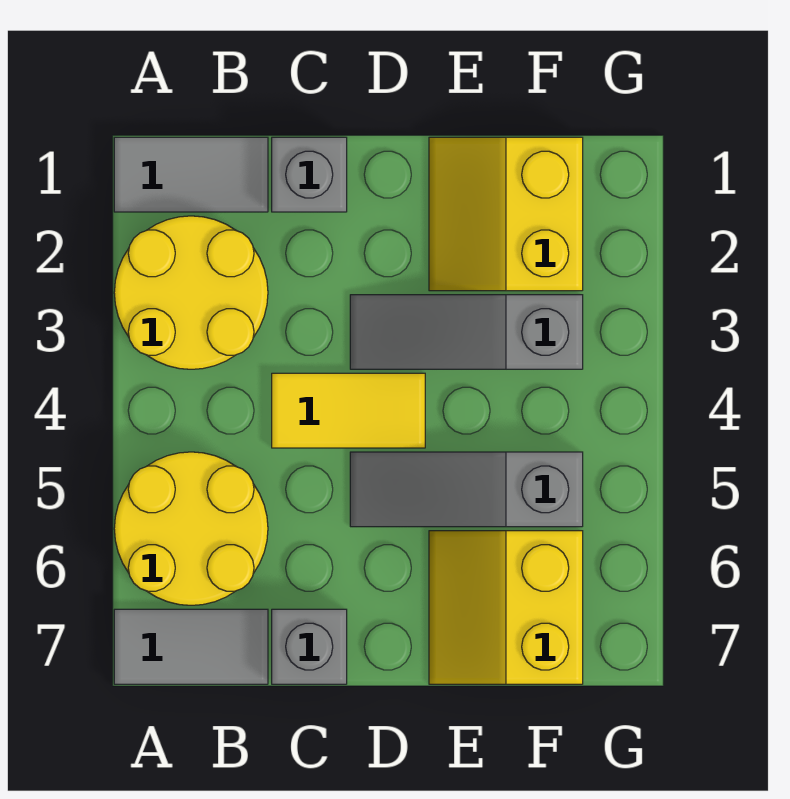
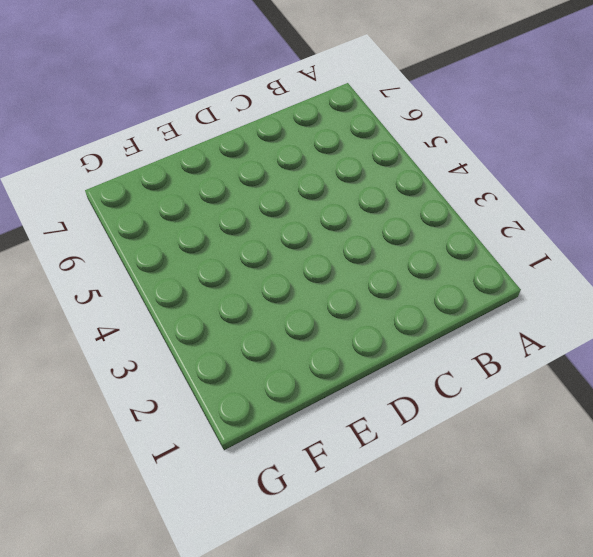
none -> grey 1x2 tile [114,137,268,212]
none -> yellow 2x2 round brick [114,216,268,369]

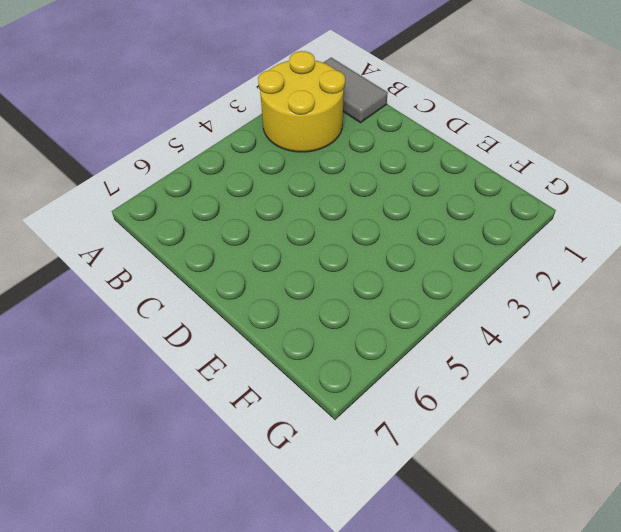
none -> yellow 2x2 round brick [114,452,268,605]
none -> grey 1x2 tile [114,609,268,684]

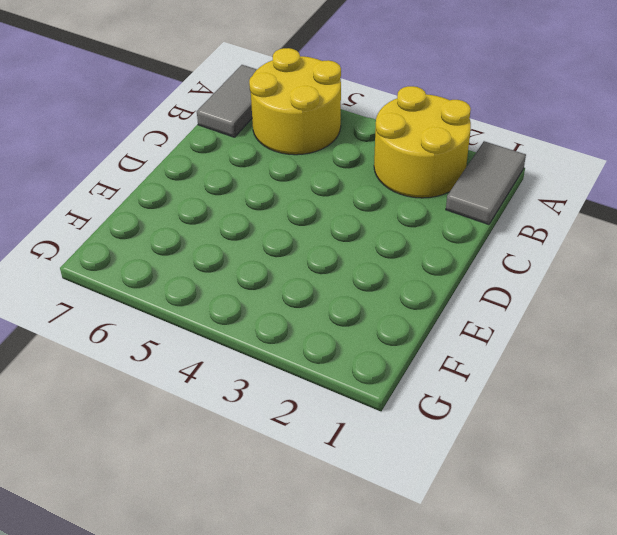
none -> grey 1x1 brick [272,137,347,212]
none -> yellow 1x2 tile [272,373,425,448]

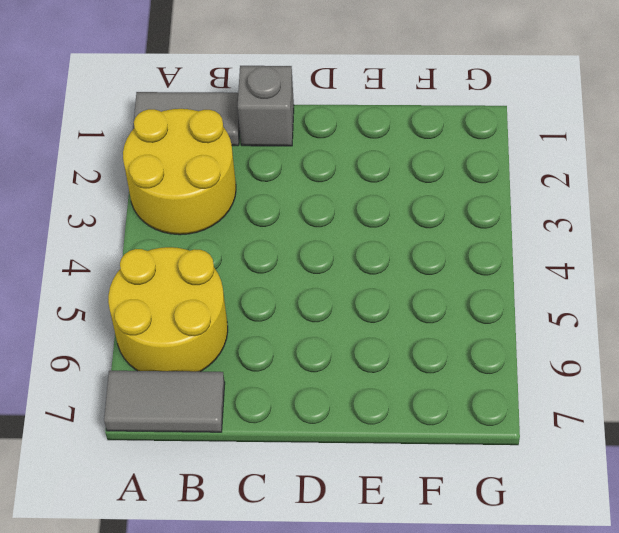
none -> yellow 1x2 tile [272,373,425,448]
none -> grey 1x1 brick [272,609,347,684]

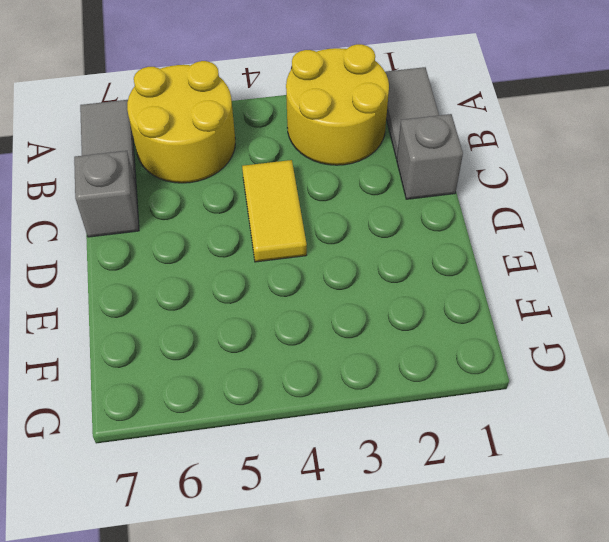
none -> grey 1x3 slope [350,295,583,369]
none -> grey 1x3 slope [350,452,583,527]

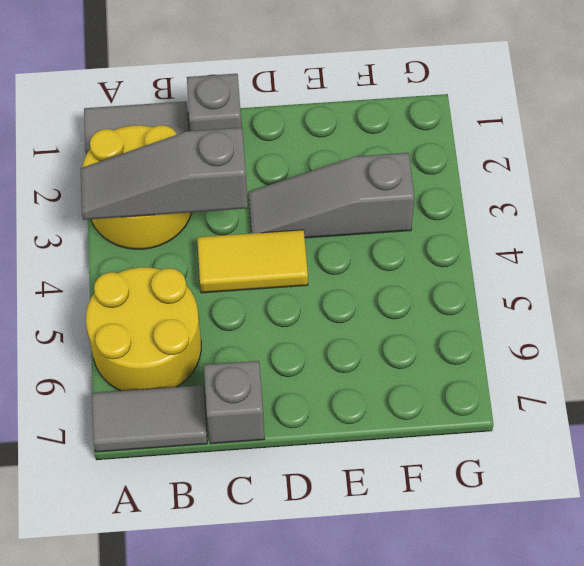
grey 1x3 slope [81,128,248,220] -> grey 1x3 slope moved to [350,452,583,527]
none -> yellow 2x2 slope [429,137,583,291]
none -> yellow 2x2 slope [429,531,583,684]

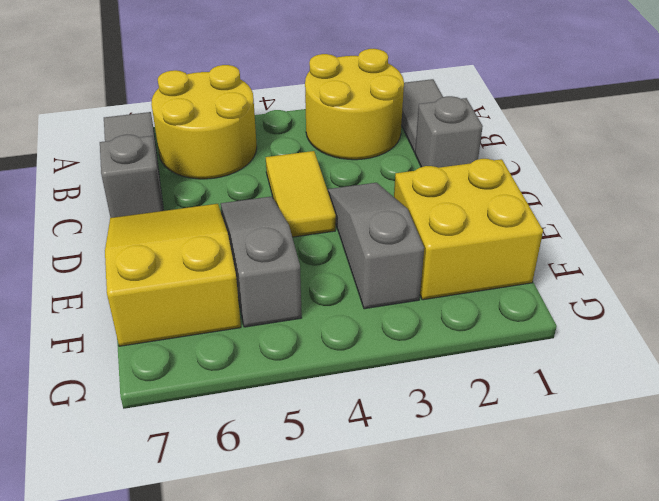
yellow 2x3 slope [105,204,241,346] -> yellow 2x2 slope [429,531,583,684]
yellow 2x2 brick [394,159,543,300] -> yellow 2x2 slope [429,137,583,291]

